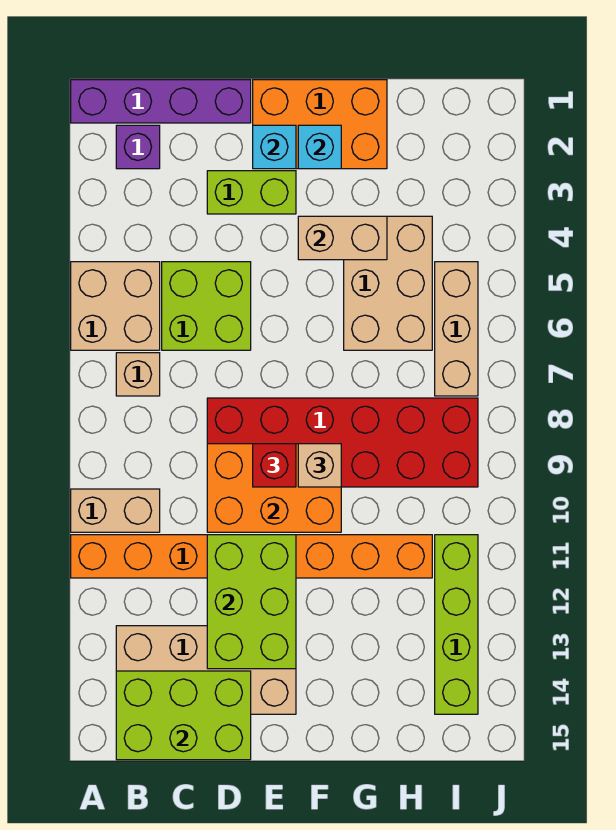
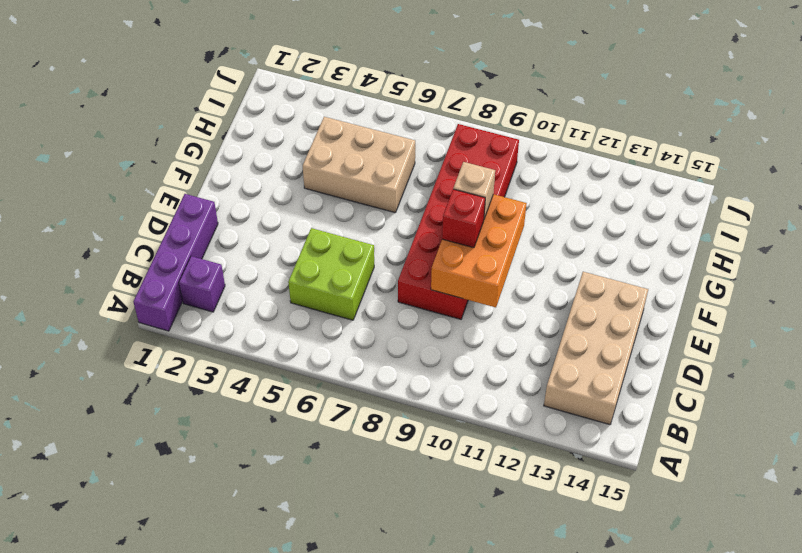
none -> tan 2x2 brick [71,262,160,350]
none -> tan 1x2 brick [71,489,160,532]
none -> orange 1x8 brick [71,535,432,578]

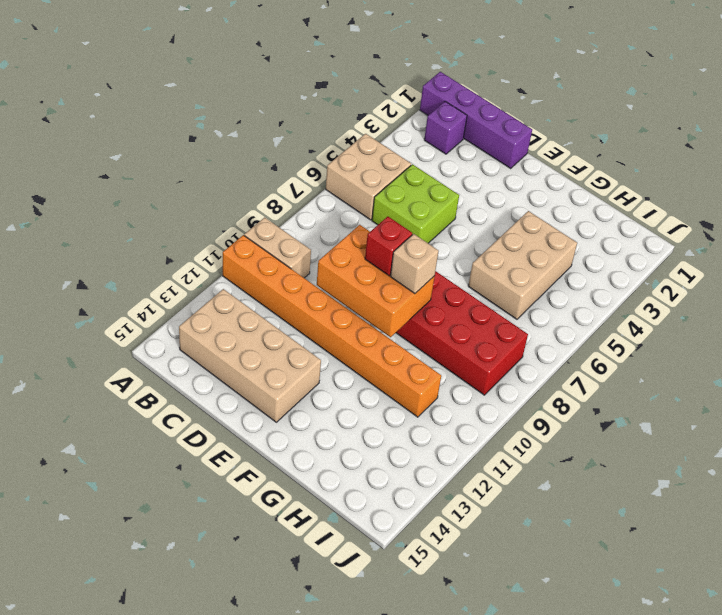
none -> tan 1x1 brick [116,353,160,396]
none -> lime 1x2 brick [207,171,296,214]
none -> orange 2x3 brick [253,80,387,169]

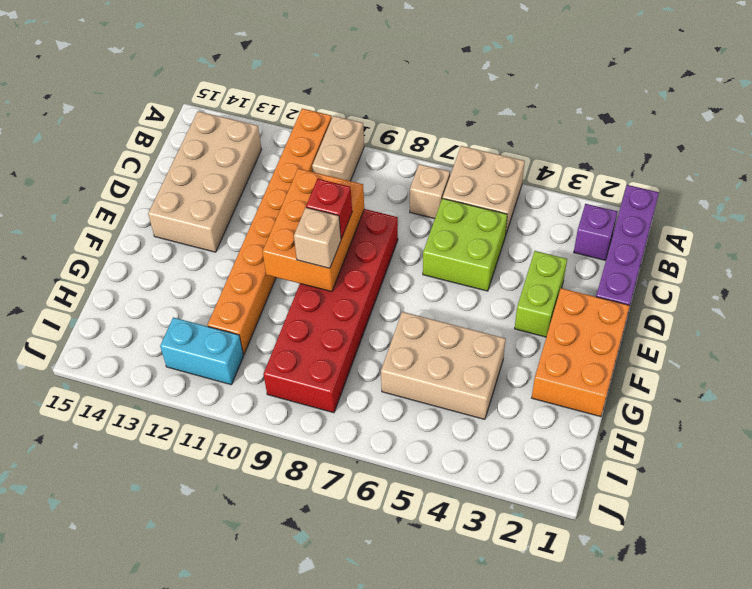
cyan 1x2 brick [160,317,243,385] -> lime 1x4 brick [435,535,478,714]
none -> tan 1x3 brick [435,262,478,396]
none -> lime 2x3 brick [116,671,251,760]
none -> lime 2x3 brick [207,535,296,669]

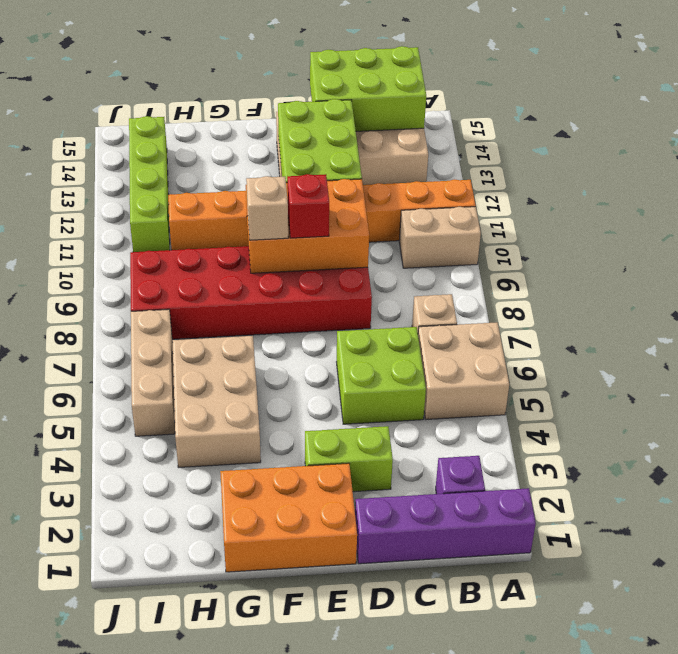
none -> cyan 1x1 brick [253,125,296,169]
none -> cyan 1x1 brick [298,125,341,169]
none -> tan 1x2 brick [298,216,387,260]

